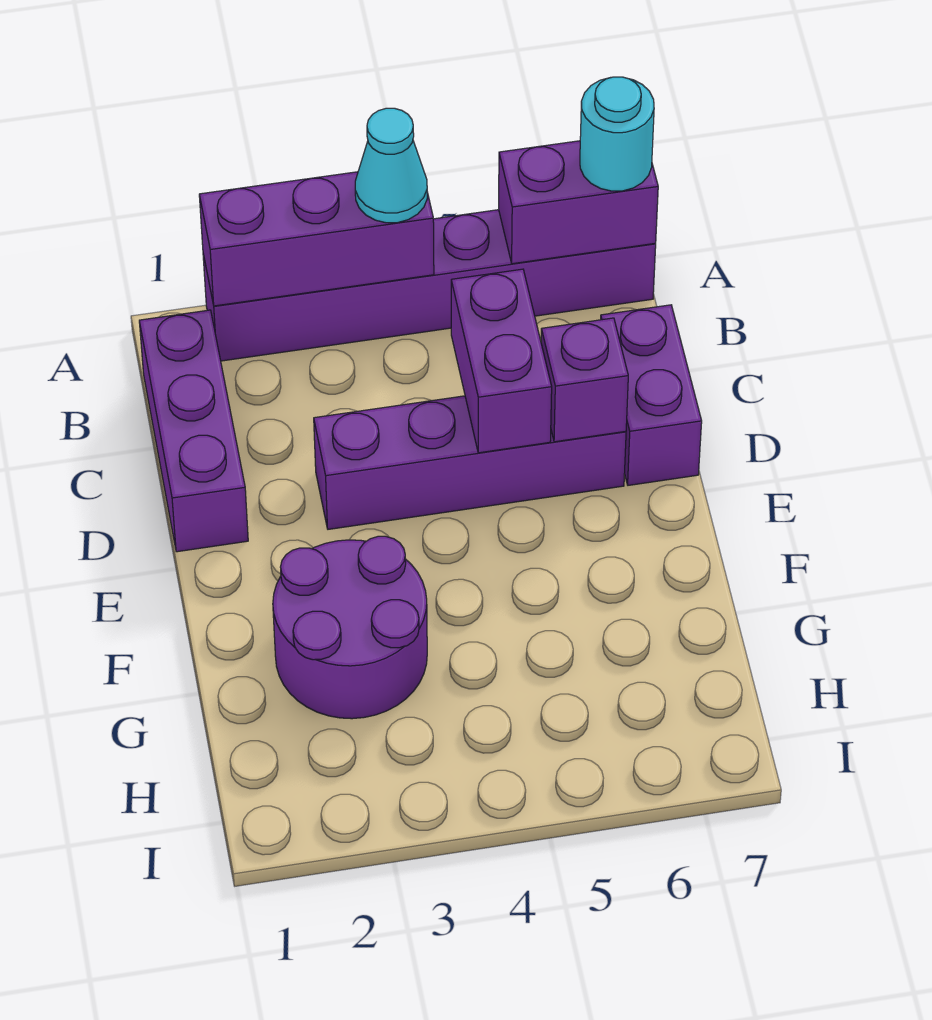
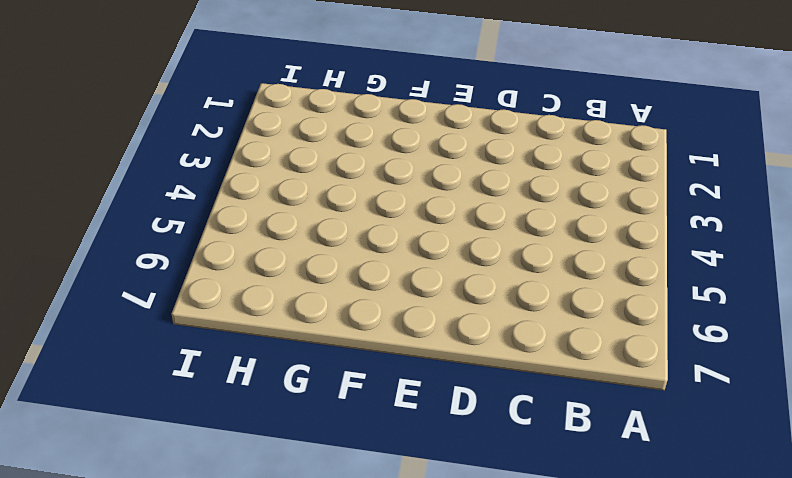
none -> purple 1x6 brick [203,210,656,361]
none -> purple 1x3 brick [139,310,248,552]

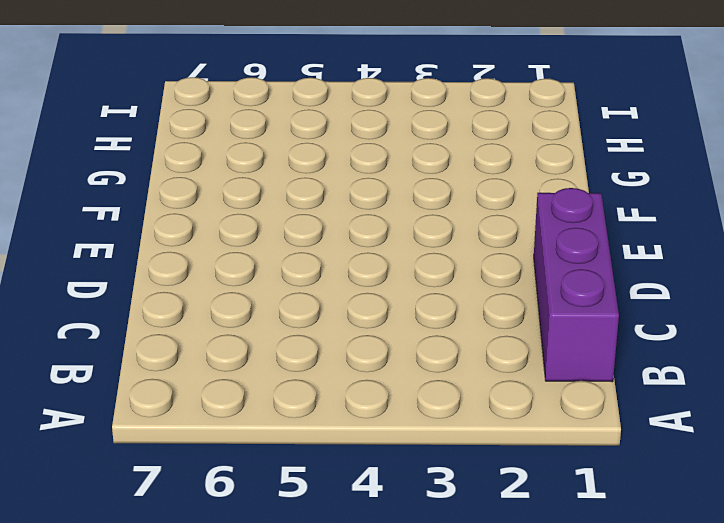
none -> purple 1x6 brick [203,210,656,361]
none -> purple 1x2 brick [601,305,702,485]

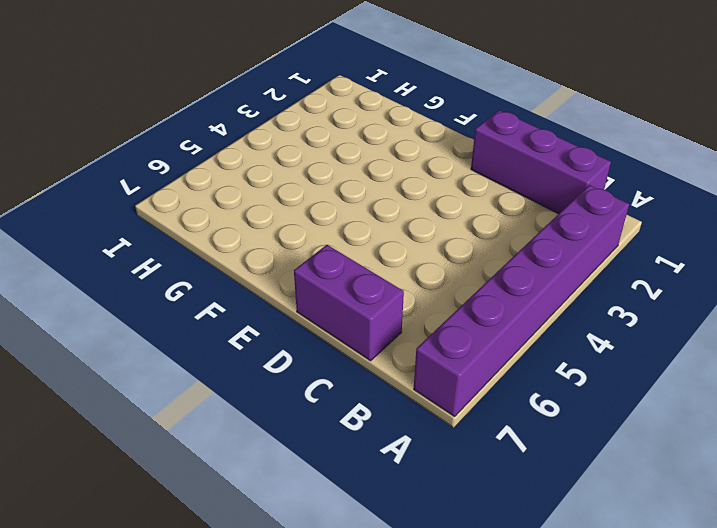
none -> purple 1x4 brick [314,396,626,529]
none -> purple 2x2 round brick [273,536,427,719]

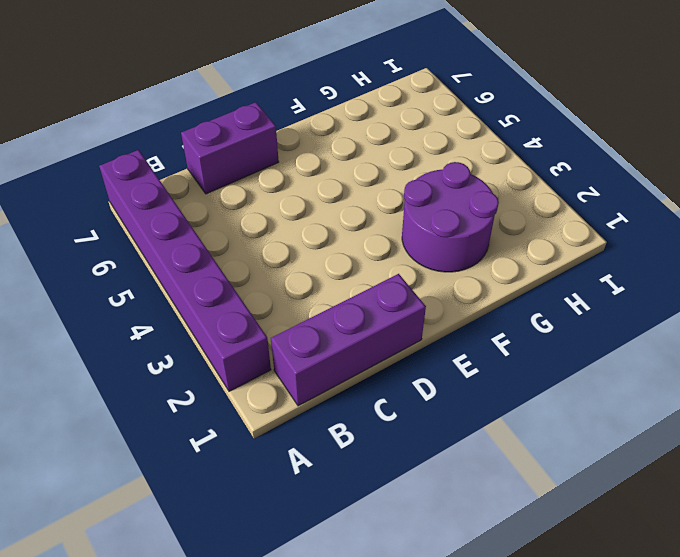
none -> purple 1x4 brick [314,396,626,529]
none -> purple 1x3 brick [199,172,434,306]

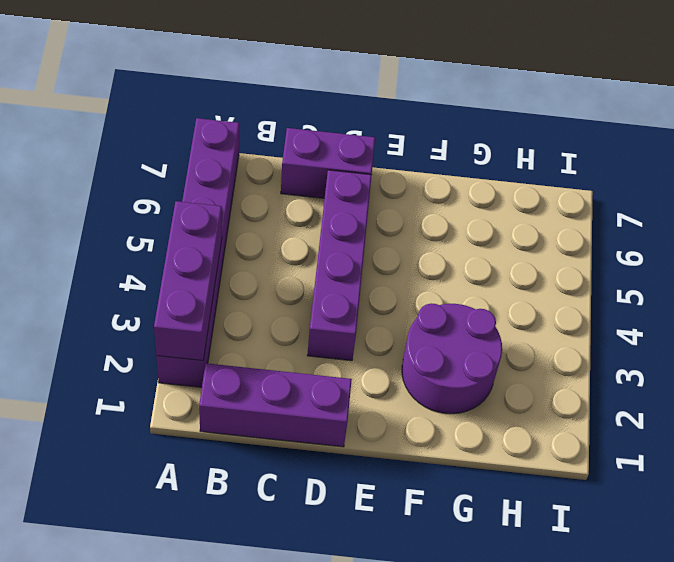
none -> purple 1x2 brick [499,141,658,264]
none -> purple 1x2 brick [451,269,552,453]

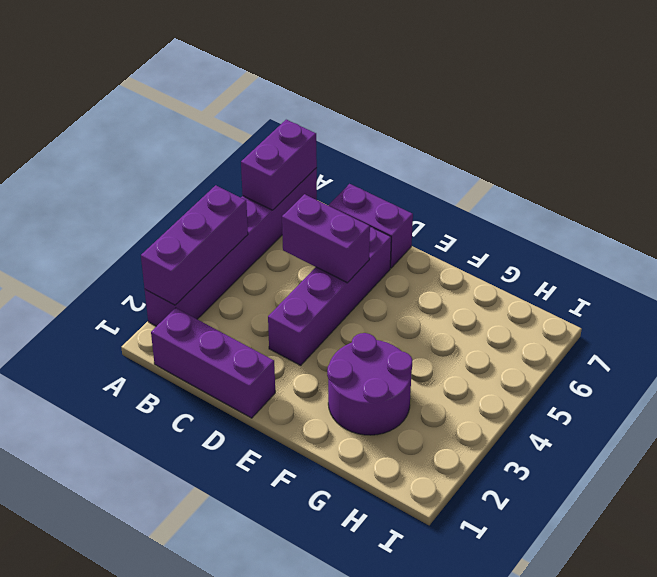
none -> purple 1x1 brick [541,318,628,442]
none -> cyan 1x1 cone [355,108,427,223]

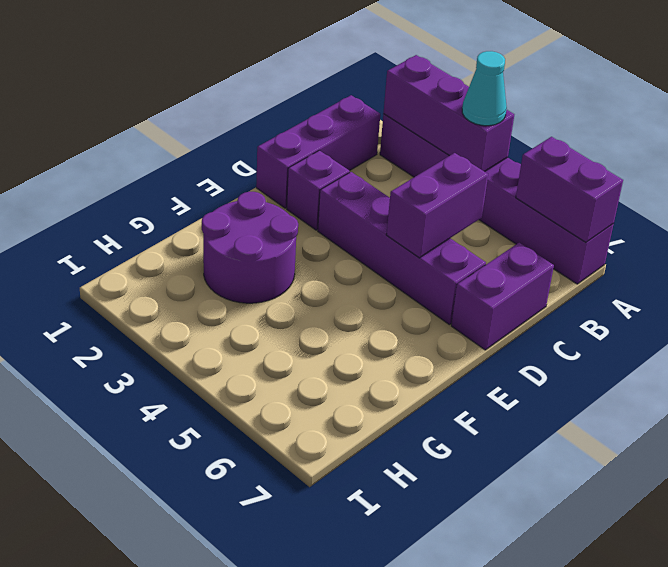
purple 1x1 brick [287,150,350,230] -> purple 1x1 brick moved to [541,318,628,442]
none -> cyan 1x1 round brick [580,77,654,191]

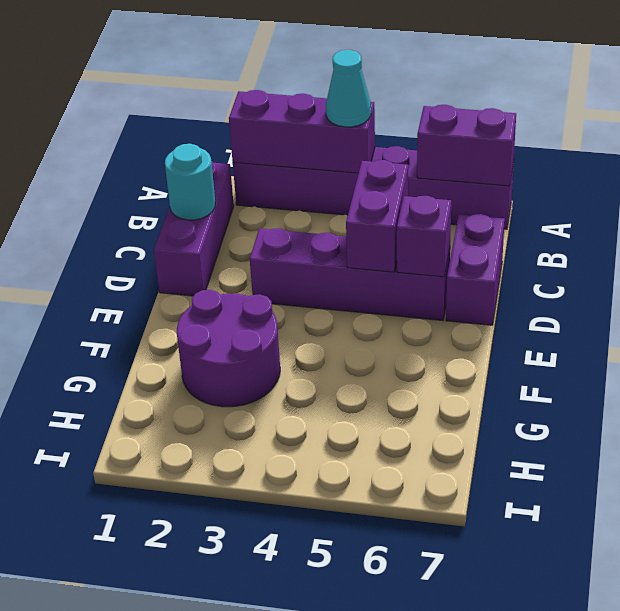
cyan 1x1 round brick [165,144,215,220] -> cyan 1x1 round brick moved to [580,77,654,191]

